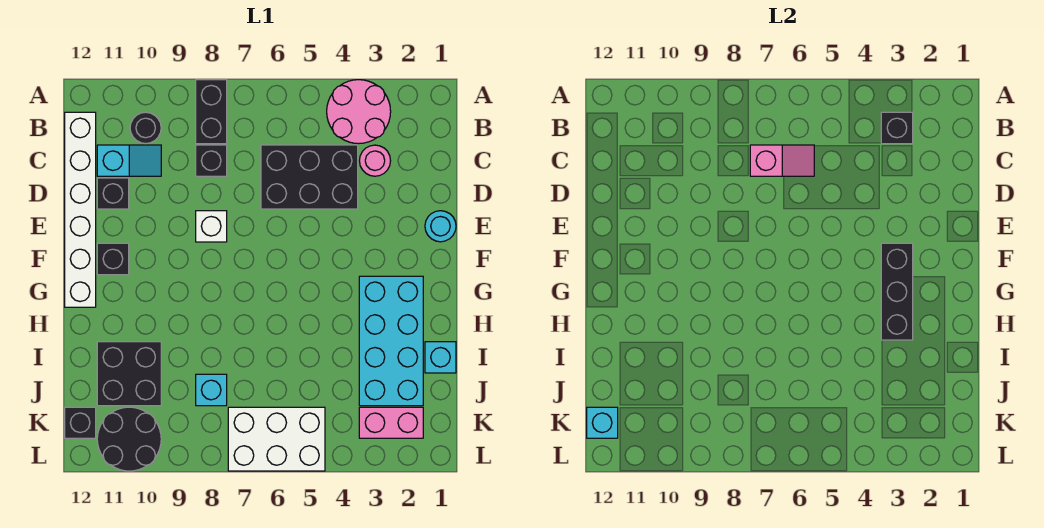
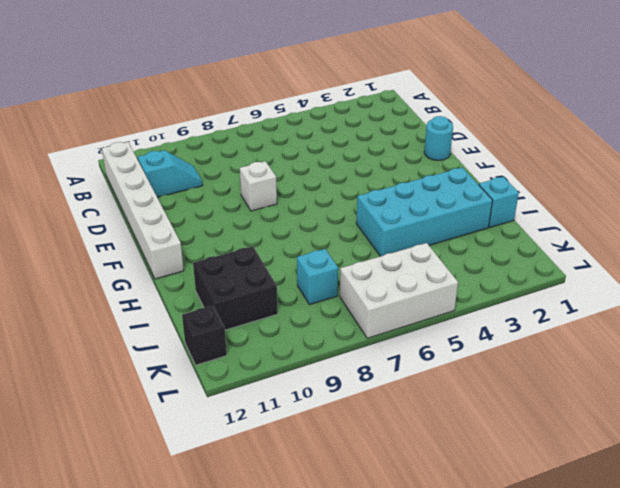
cyan 2x4 brick [356,168,493,256] -> cyan 2x4 brick turned to [359,276,423,406]
none -> pink 2x2 round brick [327,80,391,144]
none -> black 1x2 brick [196,80,227,144]
none -> black 1x1 round brick [130,112,161,144]

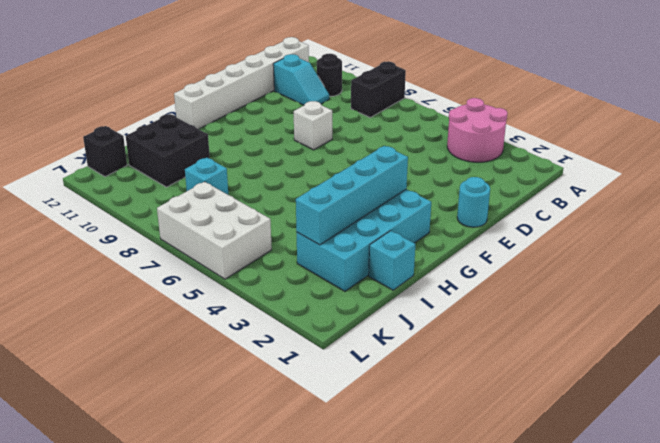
cyan 1x4 brick [296,146,408,245] -> black 1x3 brick [881,243,913,340]
none -> pink 1x1 round brick [359,145,391,176]
none -> black 2x3 brick [261,145,358,209]
none -> black 1x1 brick [196,145,227,176]

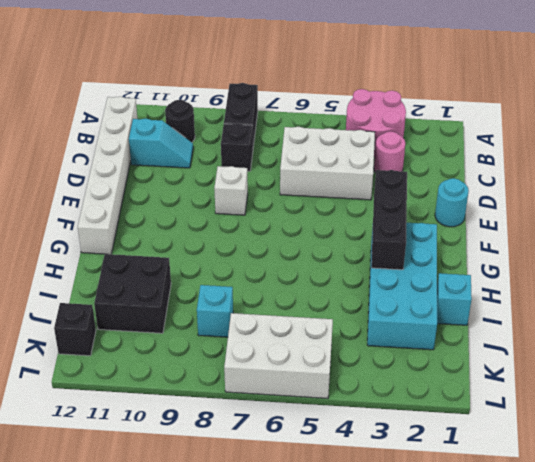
white 2x3 brick [280,127,375,200] -> black 2x3 brick [261,145,358,209]
none -> black 1x1 brick [97,178,129,209]
none -> black 1x1 brick [97,243,129,275]
none -> pink 1x2 brick [359,407,423,438]

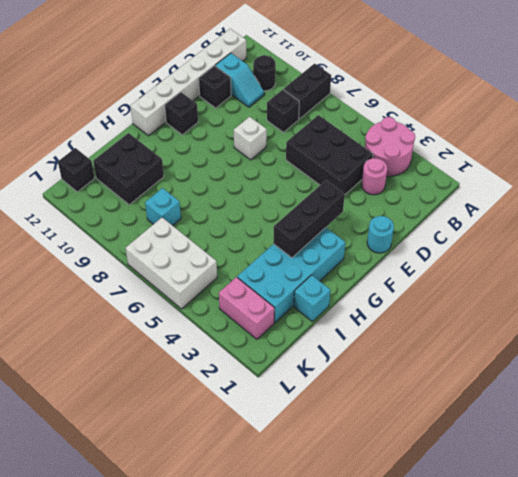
none -> black 2x2 round brick [97,407,161,471]
none -> black 1x1 brick [881,112,913,144]
none -> pink 1x2 slope [750,145,814,176]

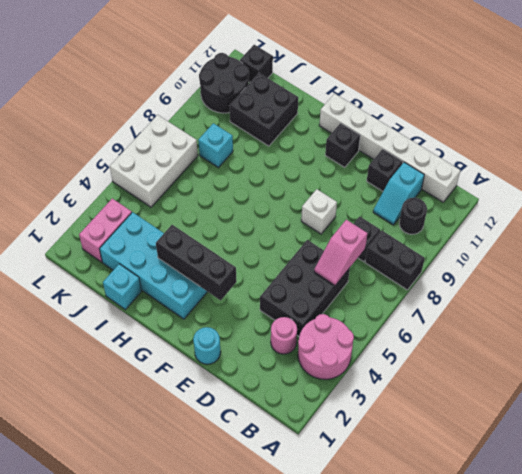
none -> black 1x1 brick [881,112,913,144]
none -> cyan 1x1 brick [587,407,618,438]

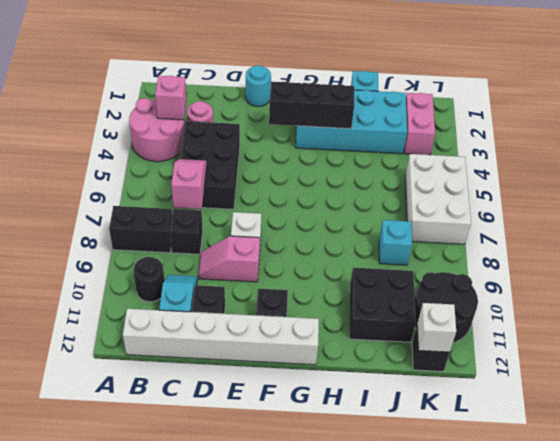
pink 1x1 brick [155,76,187,120] -> black 1x1 brick [881,112,913,144]
pink 1x2 slope [199,236,260,282] -> none
white 1x1 brick [417,303,456,352] -> cyan 1x1 brick [587,407,618,438]

